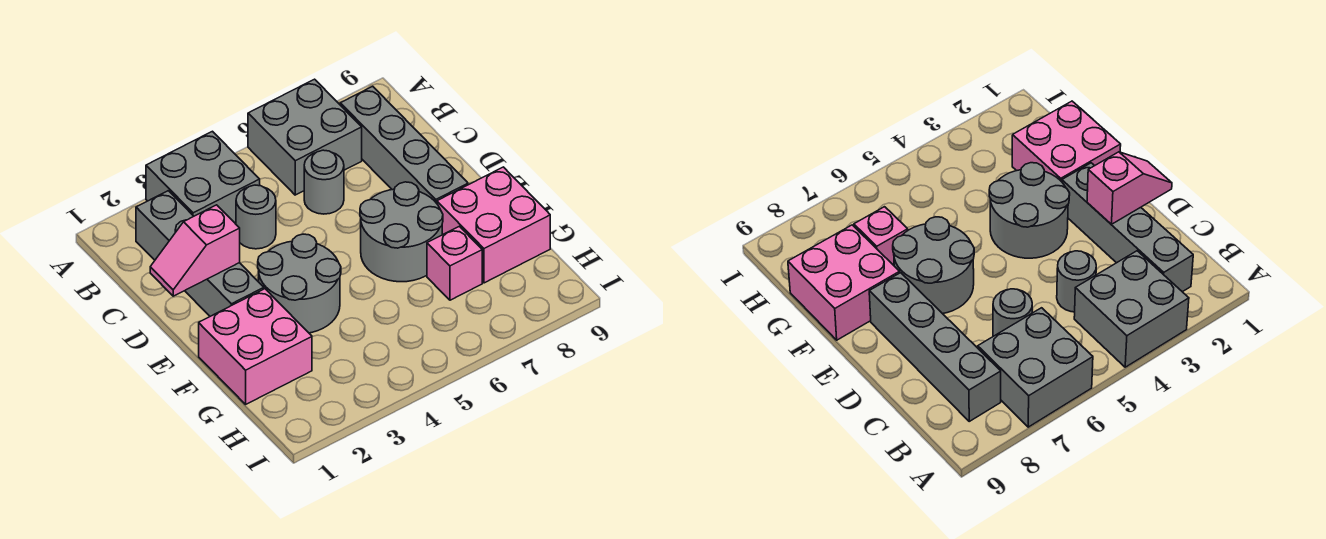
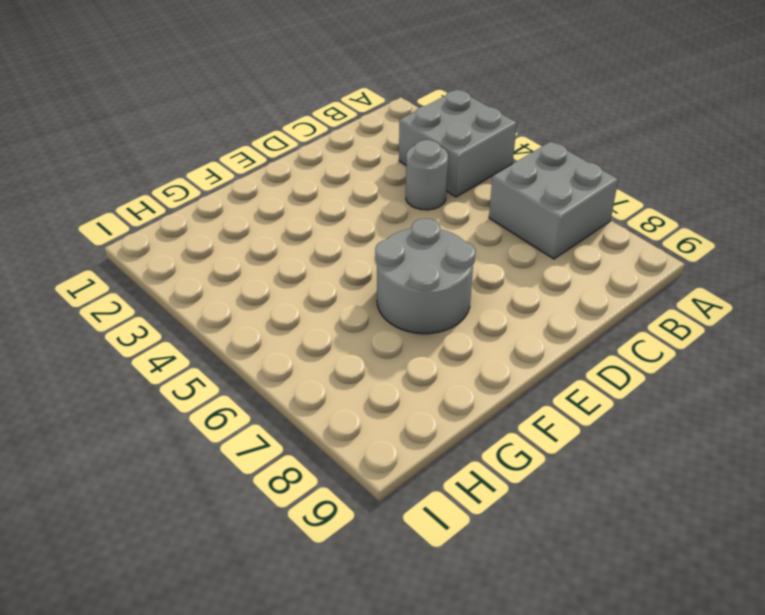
none -> grey 1x4 brick [136,191,264,316]
none -> grey 1x4 brick [340,86,468,203]
none -> grey 1x1 round brick [304,150,344,214]

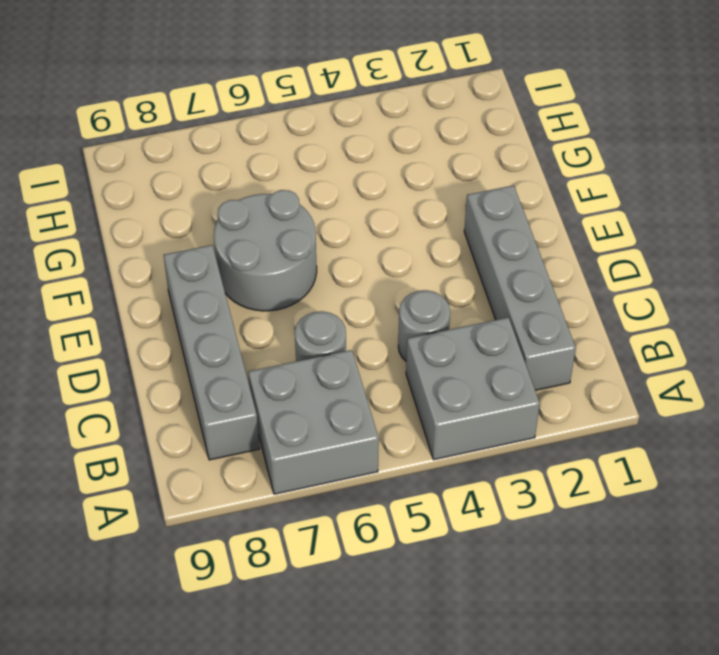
none -> grey 2x2 round brick [258,234,341,333]
none -> pink 2x2 brick [199,289,312,404]
none -> pink 2x2 brick [437,167,550,283]

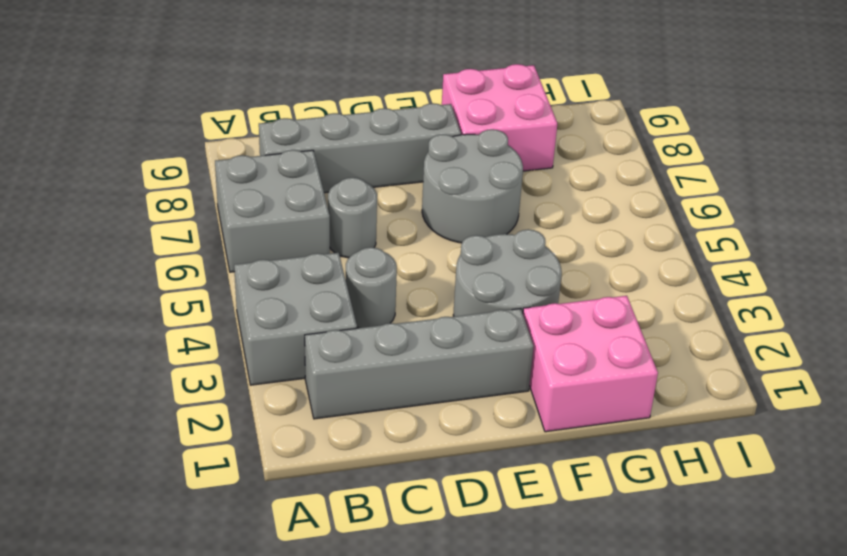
none -> pink 1x1 brick [427,226,482,300]
none -> pink 1x2 slope [150,205,240,296]

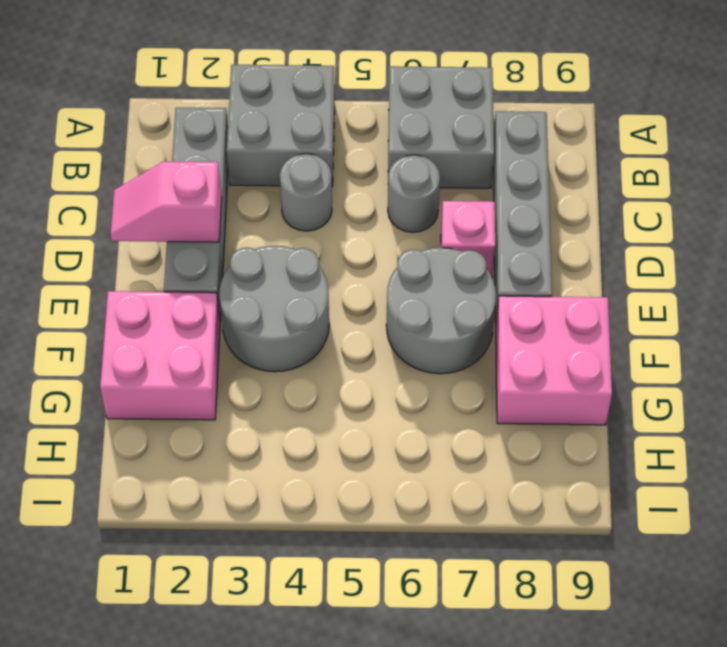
pink 1x1 brick [441,201,495,277] -> pink 1x1 brick moved to [427,226,482,300]

